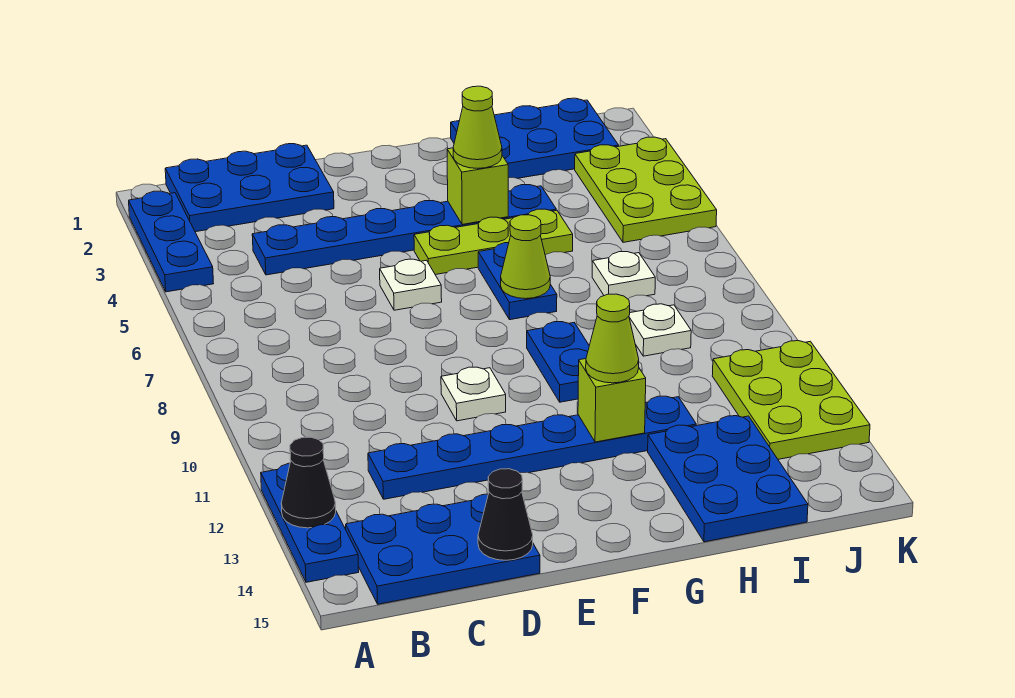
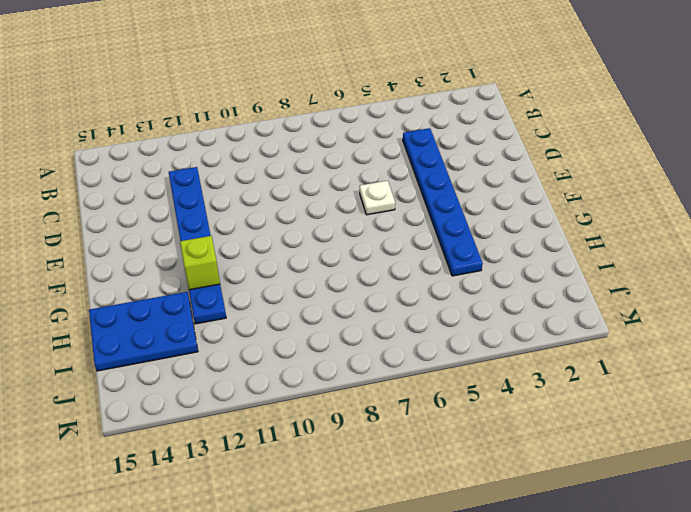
none -> blue 1x3 plate [129,191,214,292]
none -> blue 1x3 plate [261,463,359,582]
none -> blue 2x3 plate [165,144,334,232]

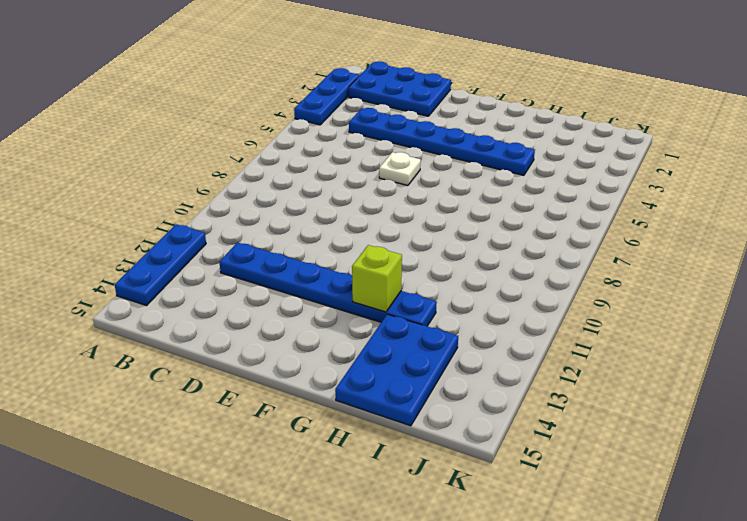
none -> blue 2x3 plate [346,494,540,604]
none -> white 1x1 plate [441,367,506,421]
none -> lime 1x3 plate [414,209,573,275]

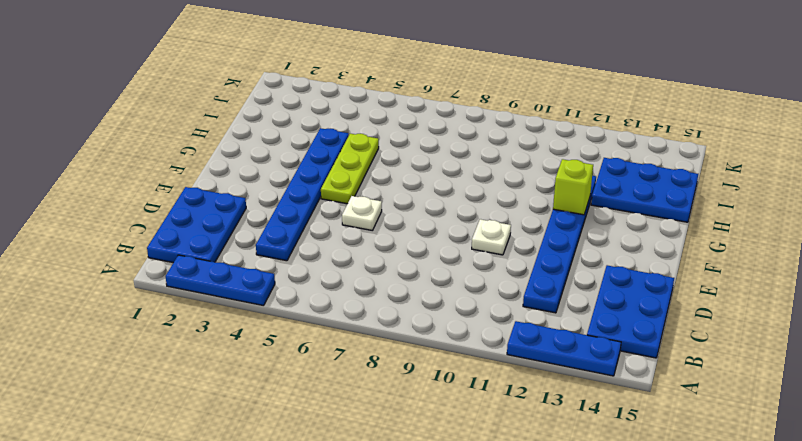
none -> blue 1x2 plate [478,243,557,320]
none -> blue 1x2 plate [527,322,589,402]
none -> blue 2x3 plate [451,98,619,178]

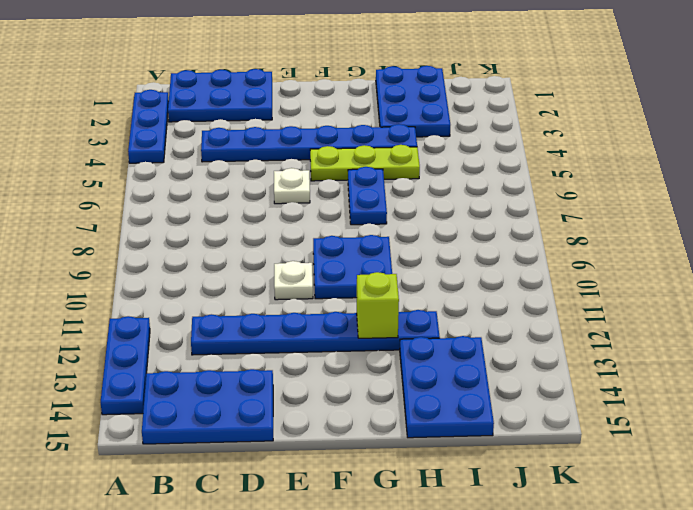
blue 2x2 plate [313,235,392,299] -> blue 1x2 plate [527,322,589,402]
blue 2x3 plate [376,66,450,137] -> blue 2x3 plate turned to [451,98,619,178]
none -> white 1x1 plate [592,252,655,299]
none -> white 1x1 plate [629,304,691,356]
none -> lime 2x3 plate [575,137,717,242]

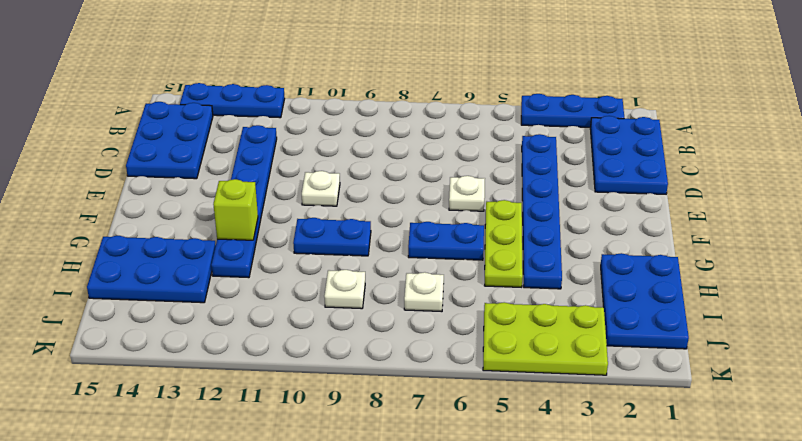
none -> lime 2x3 plate [712,341,870,459]
none -> black 1x1 cone [281,437,336,528]
none -> black 1x1 cone [478,469,533,560]

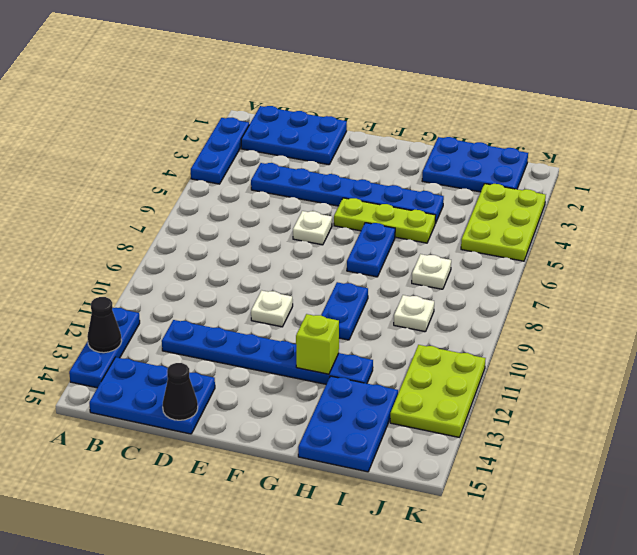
none -> lime 1x1 brick [447,148,508,224]
none -> lime 1x1 cone [501,215,550,299]
none -> lime 1x1 cone [453,86,502,168]

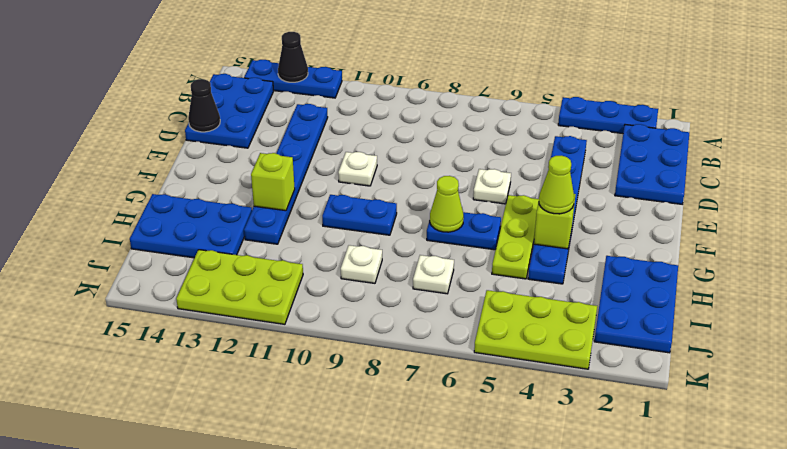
none -> lime 1x1 cone [586,294,639,383]

